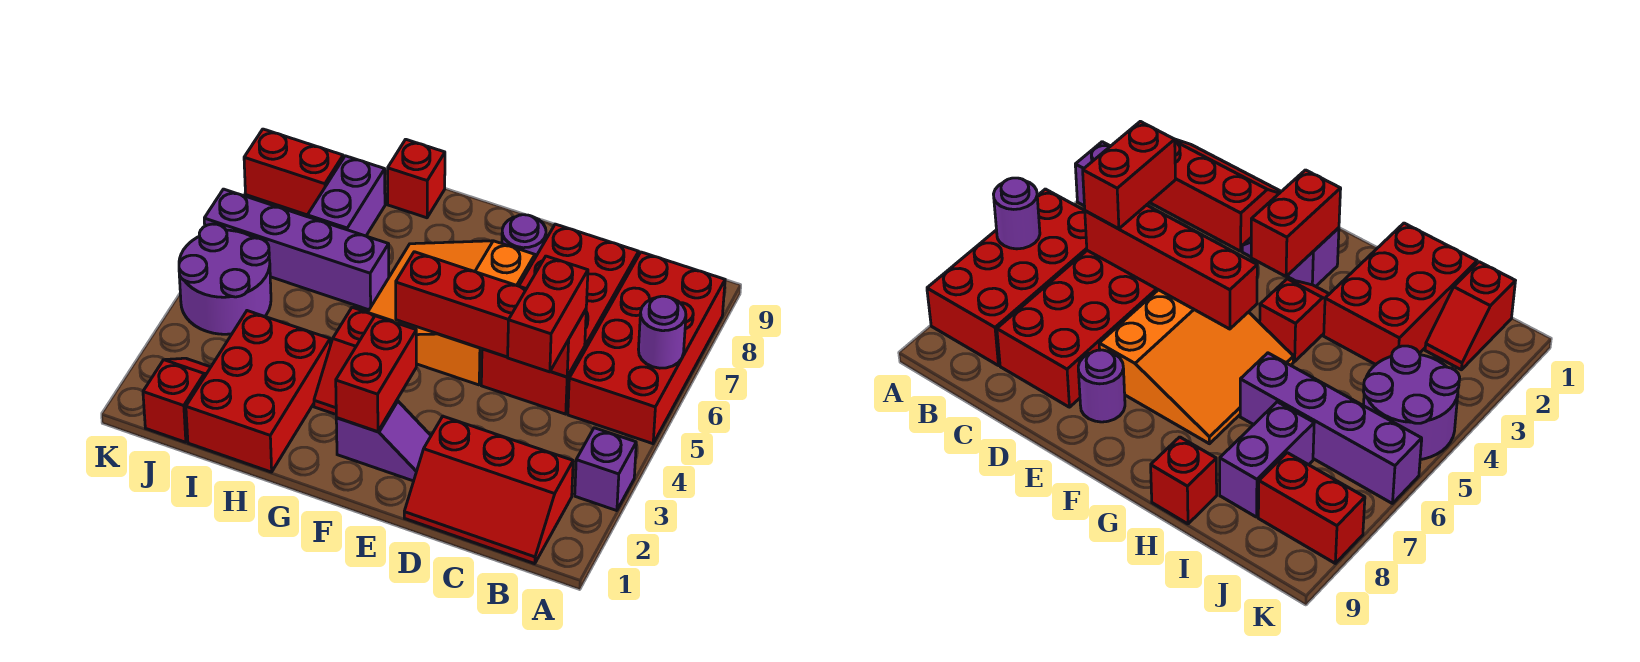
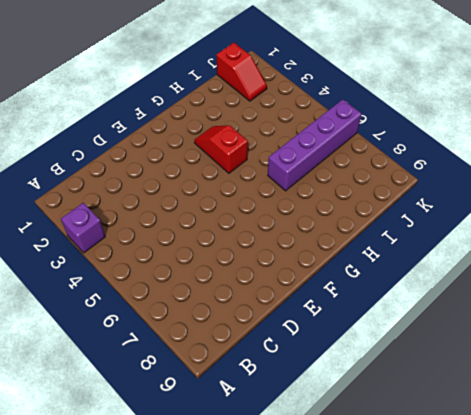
none -> red 2x4 brick [568,252,725,444]
none -> red 2x3 slope [404,416,573,564]
none -> red 2x4 brick [481,224,639,414]

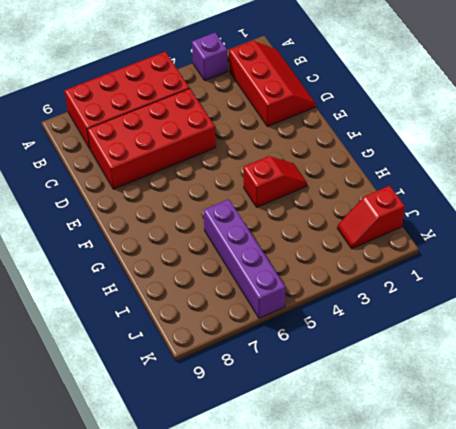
none -> purple 1x2 slope [336,401,431,481]
none -> orange 3x3 slope [368,241,535,385]
none -> purple 1x1 round brick [502,215,546,258]

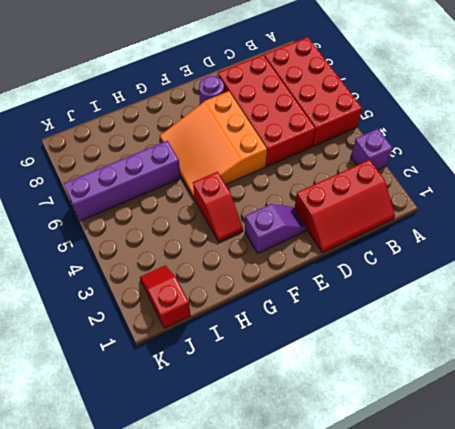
none -> red 2x3 brick [186,311,330,472]
none -> red 1x1 brick [388,139,445,218]
none -> purple 1x2 brick [307,156,385,236]

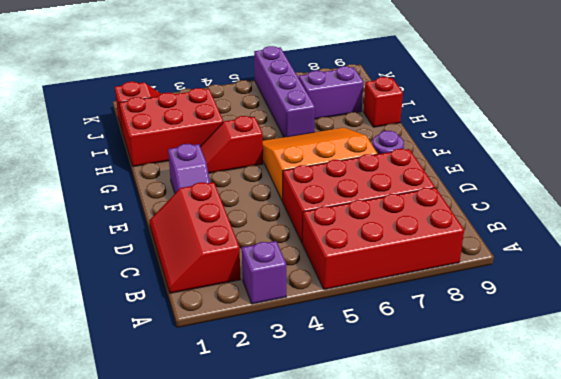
none -> purple 2x2 round brick [179,224,271,334]
none -> red 1x2 brick [244,129,343,215]
none -> purple 1x1 round brick [638,296,686,368]

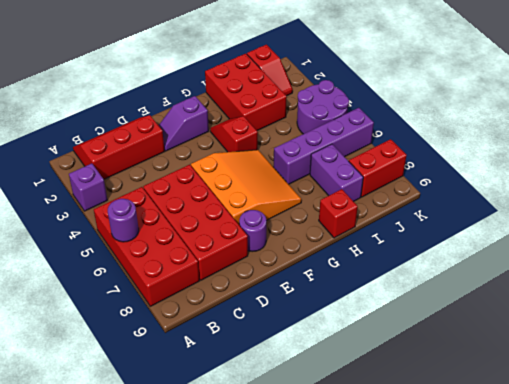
none -> red 1x4 brick [396,252,586,377]
none -> red 1x2 brick [336,316,416,432]
none -> red 1x2 brick [508,256,588,372]

